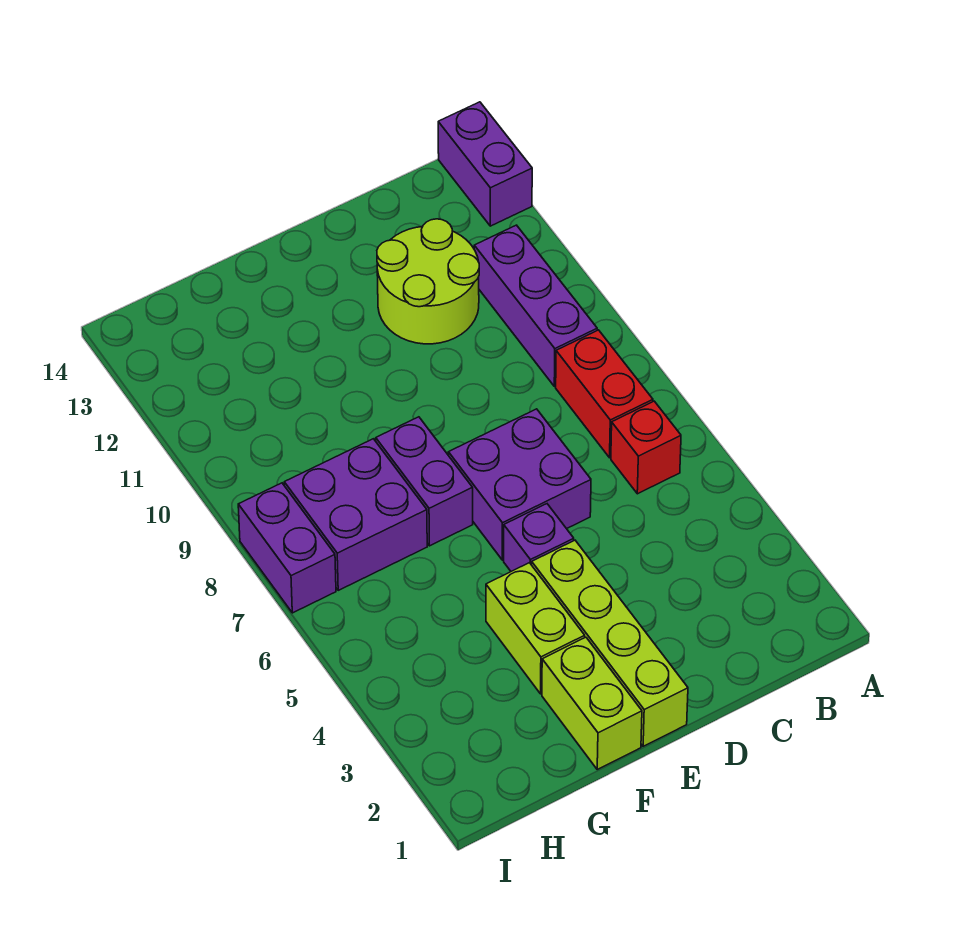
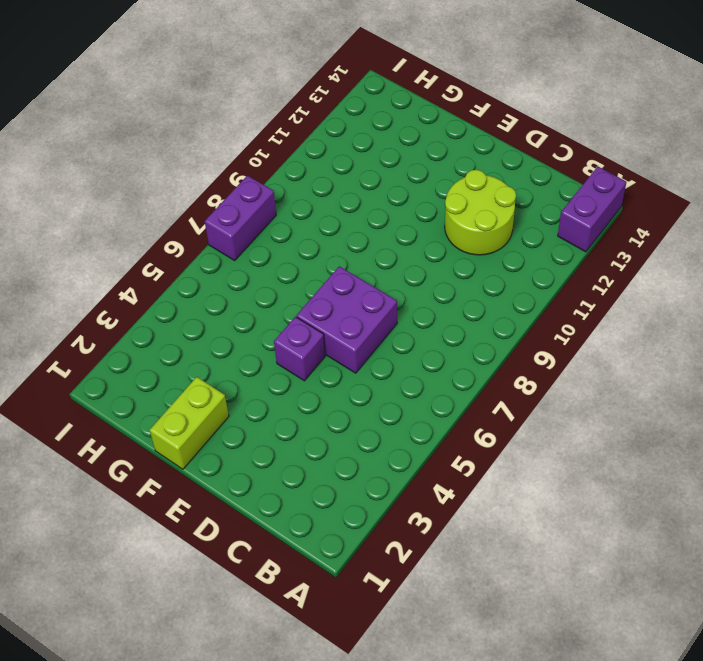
none -> red 1x1 brick [611,401,681,494]
none -> red 1x2 brick [556,330,653,458]
none -> purple 1x3 brick [474,225,597,386]

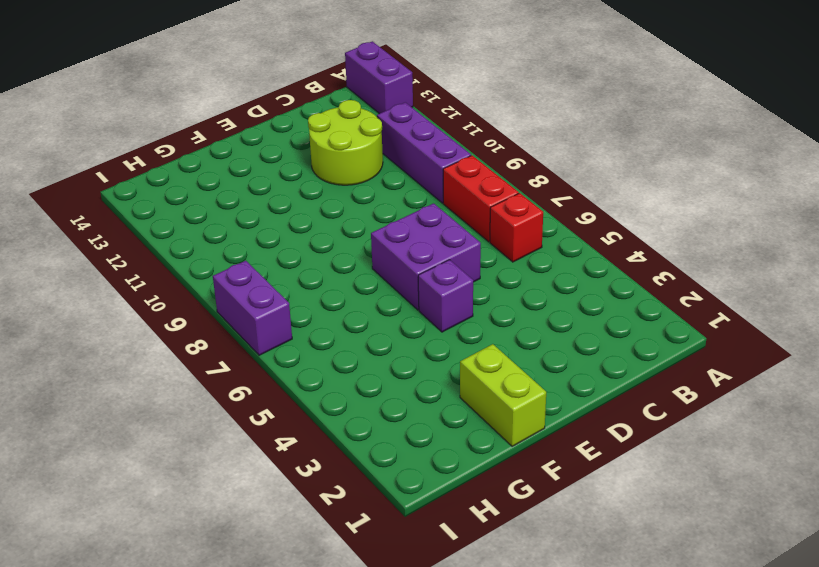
none -> lime 1x4 brick [532,540,688,746]
none -> lime 1x2 brick [486,563,585,694]
none -> purple 1x2 brick [376,417,473,546]

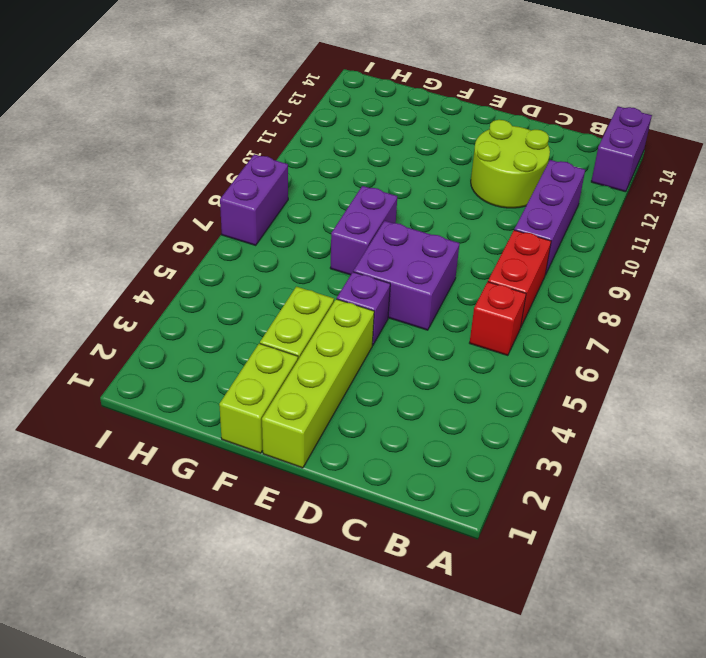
none -> purple 2x2 brick [284,439,427,590]

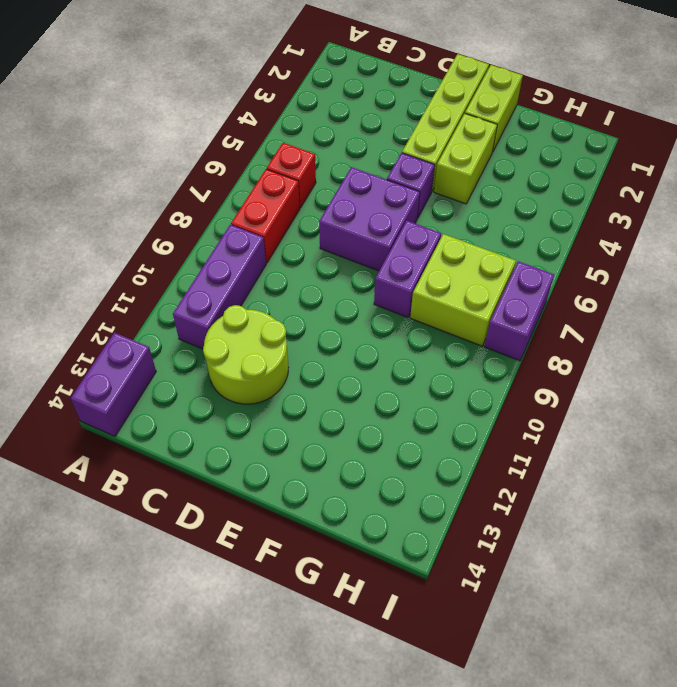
lime 2x2 brick [410,234,516,346] -> purple 2x2 brick [284,439,427,590]

